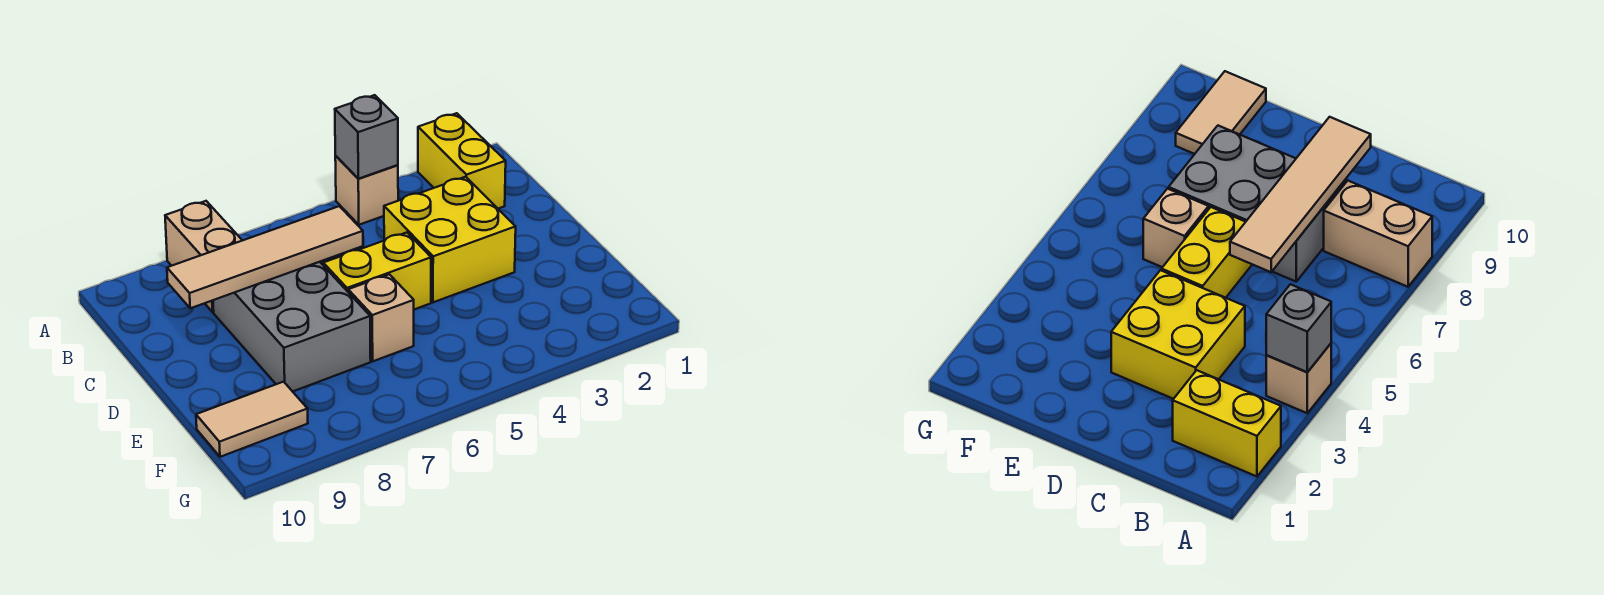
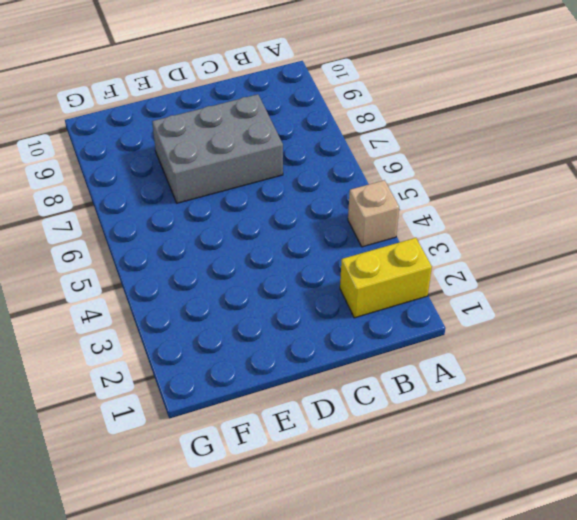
none -> tan 1x2 brick [165,201,242,312]
none -> yellow 2x2 brick [384,177,516,302]

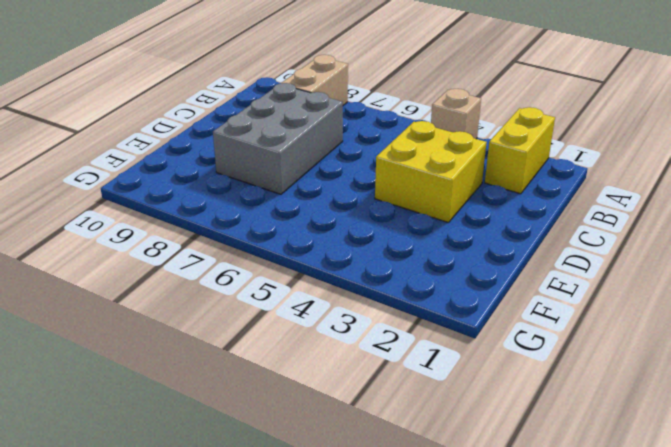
none -> yellow 1x2 brick [323,233,431,309]
none -> tan 1x1 brick [348,274,414,361]

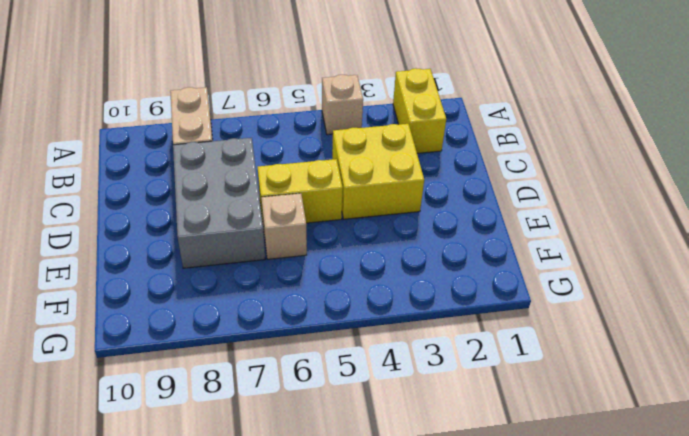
none -> tan 1x2 tile [196,382,308,457]
none -> grey 1x1 brick [335,95,398,179]

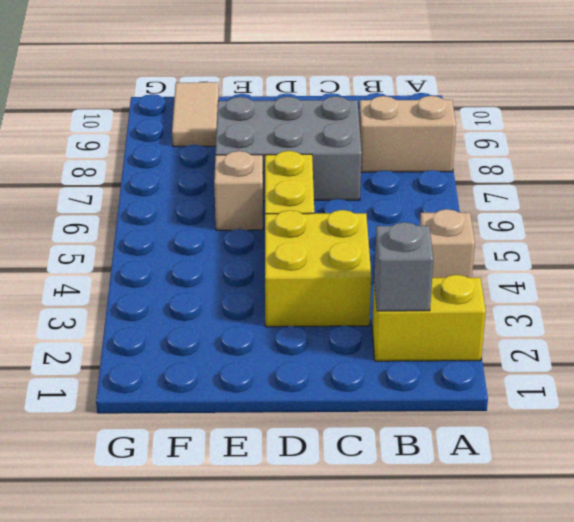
grey 1x1 brick [374,222,434,311] -> grey 1x1 brick moved to [335,95,398,179]
none -> tan 1x4 tile [167,206,363,308]

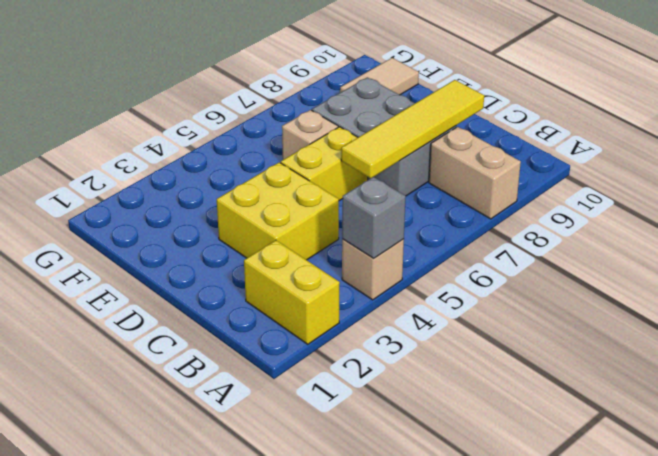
yellow 1x4 tile [341,80,484,178] -> tan 1x4 tile [167,206,363,308]

